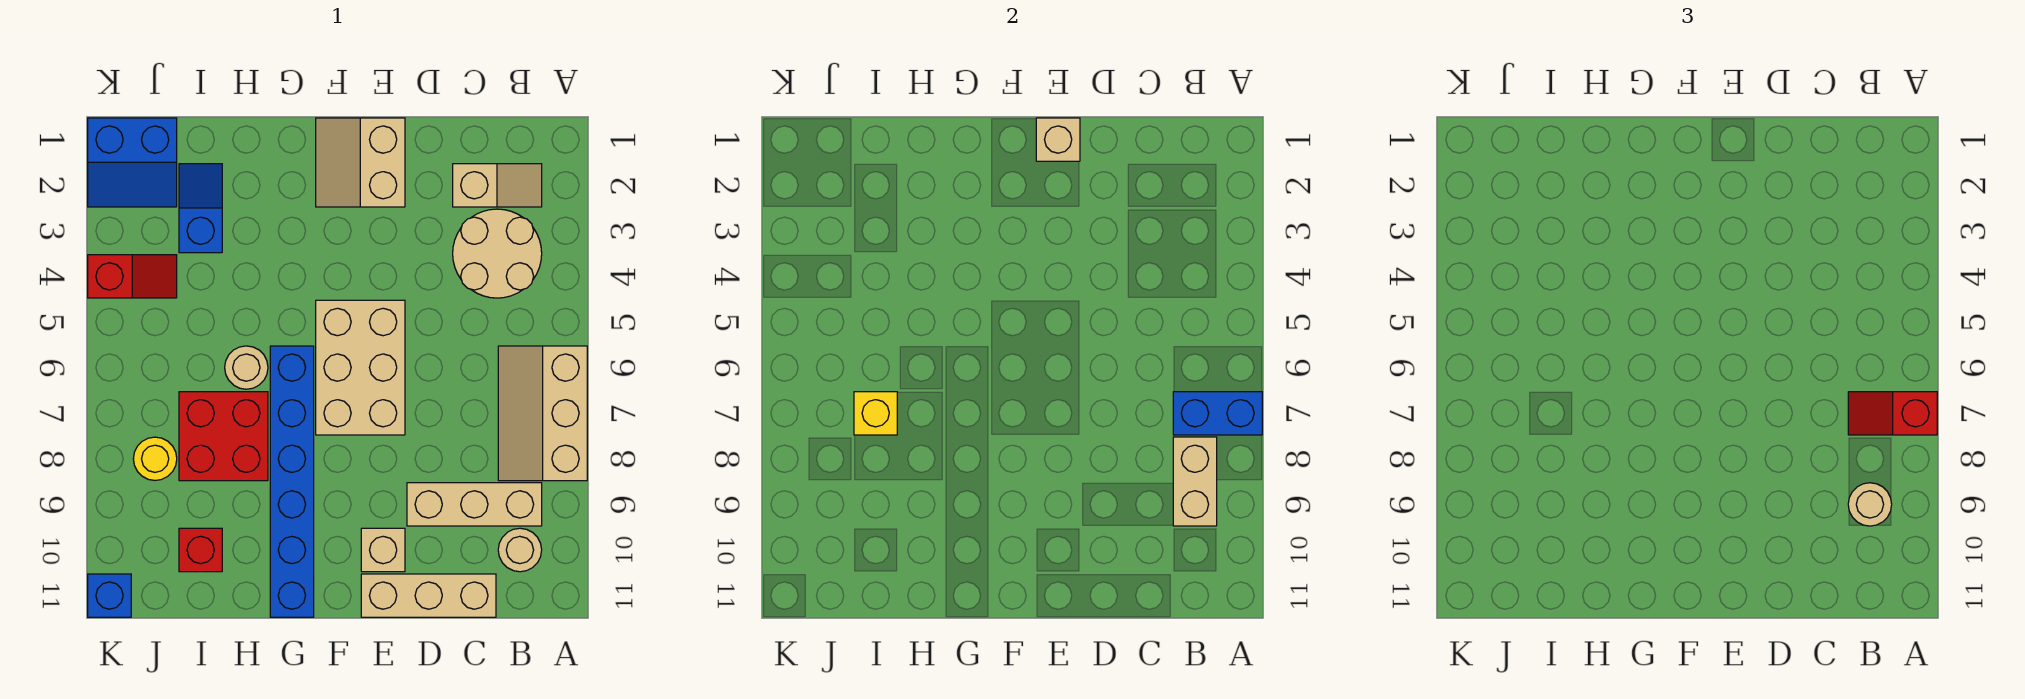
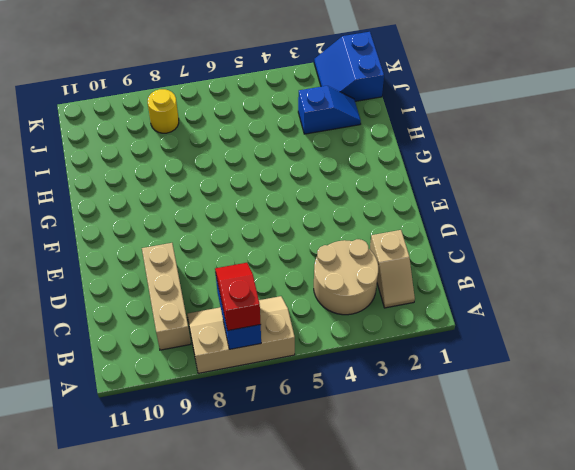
none -> tan 1x1 round brick [498,528,542,572]
none -> tan 1x3 brick [361,574,496,617]
none -> tan 2x2 slope [316,118,405,207]

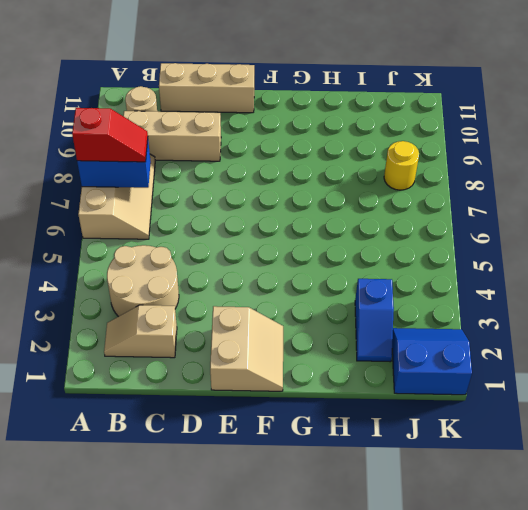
none -> tan 2x3 brick [316,300,405,435]
none -> tan 1x1 brick [361,528,405,572]
none -> blue 1x6 brick [270,346,314,617]

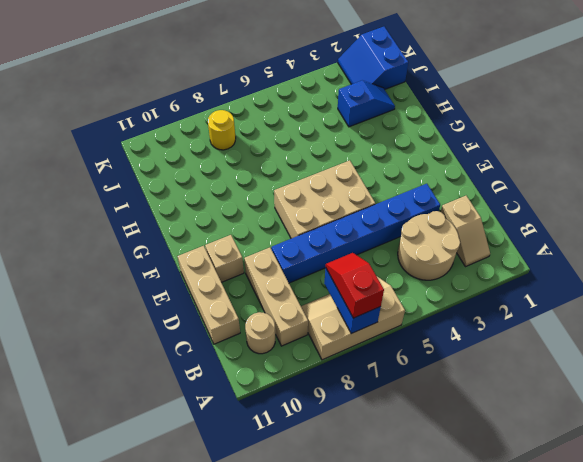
blue 1x6 brick [272,184,440,283] -> blue 1x6 brick moved to [270,346,314,617]
none -> tan 2x2 slope [316,118,405,207]
none -> tan 1x1 round brick [225,346,268,389]
none -> red 2x2 brick [179,392,268,481]

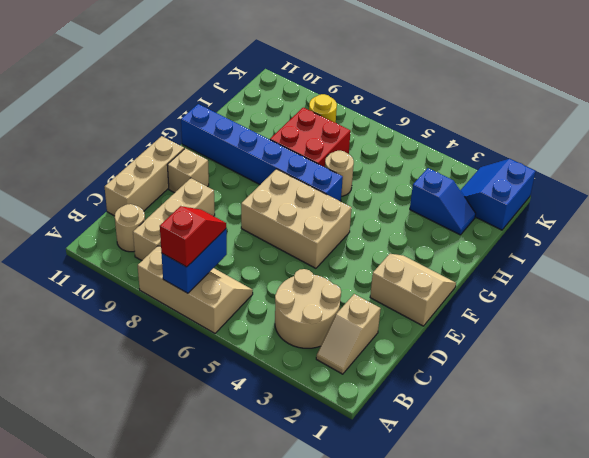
none -> red 1x1 brick [179,528,222,572]
none -> red 1x2 slope [88,255,177,298]
none -> blue 1x1 brick [88,574,131,617]

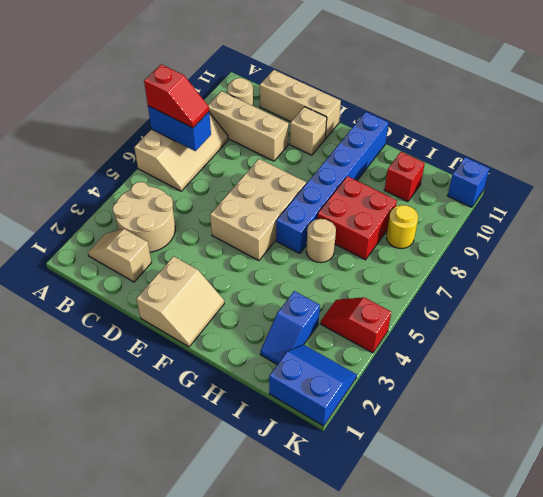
none -> tan 1x2 brick [1173,437,1217,526]
none -> tan 1x1 brick [1036,118,1080,161]
none -> yellow 1x1 brick [854,392,897,435]

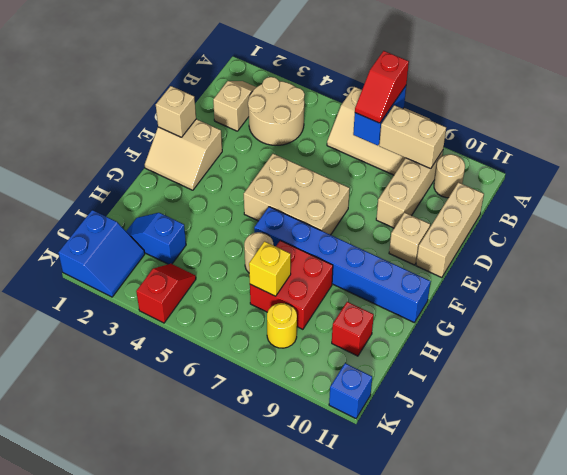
none -> tan 1x1 round brick [1848,483,1892,526]

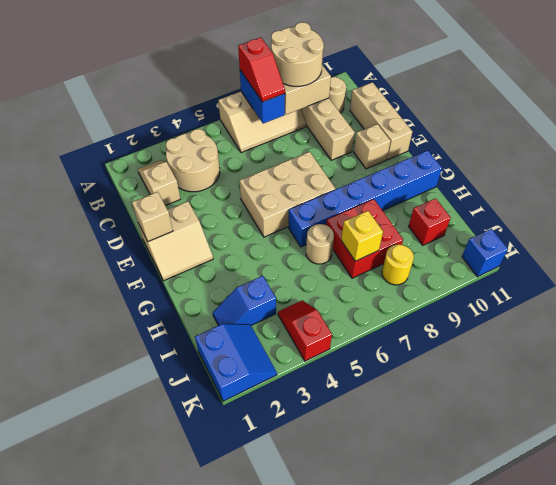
tan 2x2 round brick [271,22,324,86] -> tan 1x1 round brick [1848,483,1892,526]

